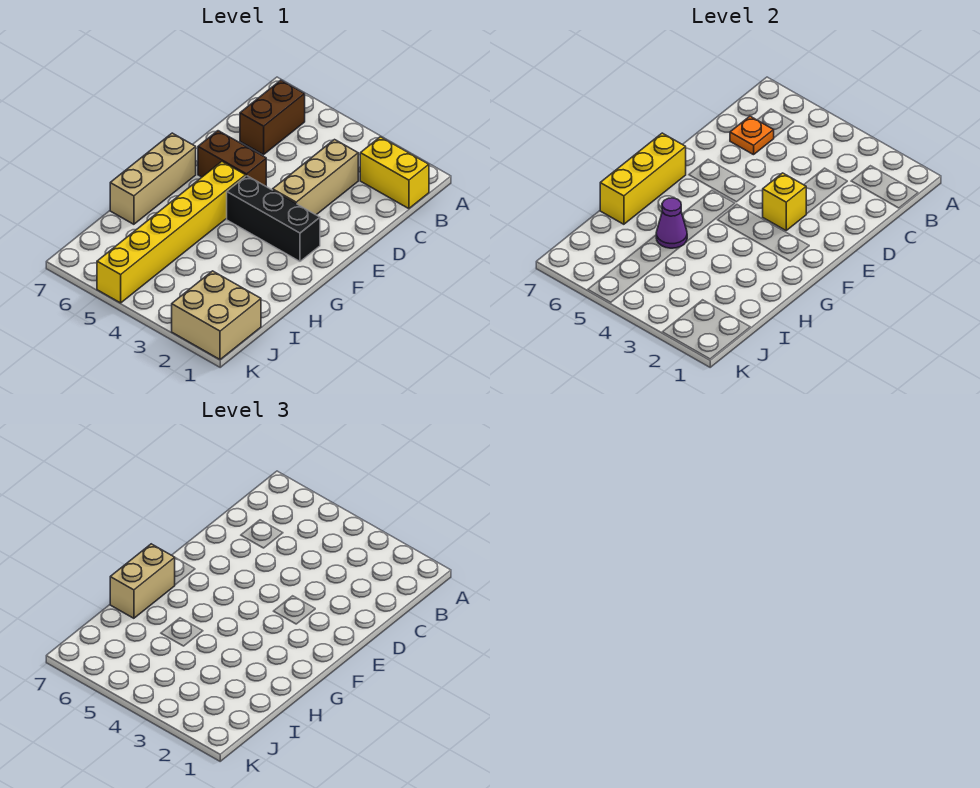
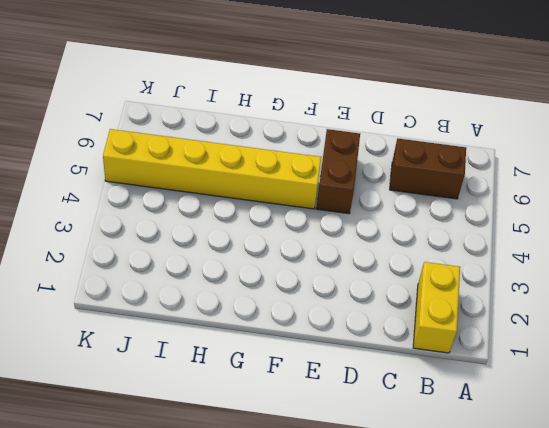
none -> tan 1x3 brick [273,140,358,215]
none -> black 1x3 brick [227,176,320,261]
none -> tan 1x3 brick [110,133,196,224]

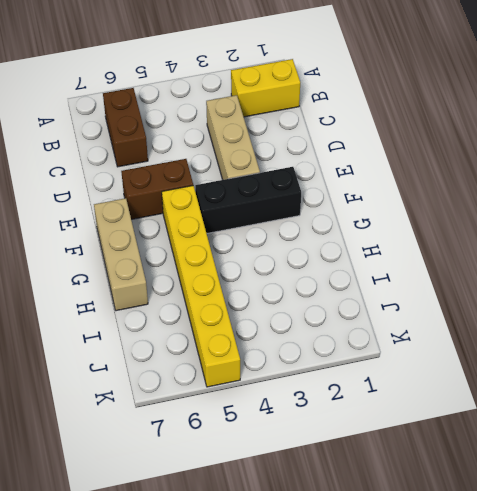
none -> tan 2x2 brick [172,271,261,360]
none -> orange 1x1 plate [730,116,774,155]
none -> yellow 1x1 brick [763,173,806,230]

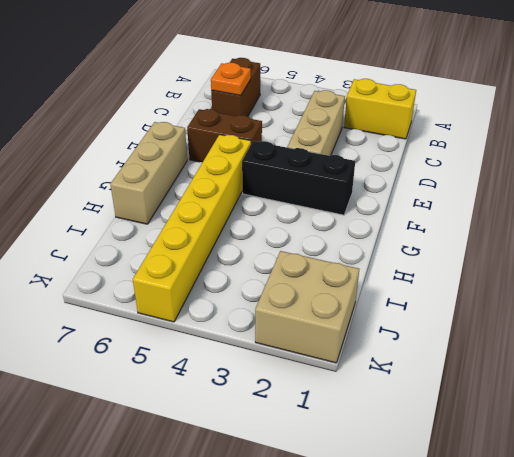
none -> yellow 1x1 brick [763,173,806,230]
none -> yellow 1x3 brick [600,133,686,224]
none -> purple 1x1 cone [656,198,687,248]

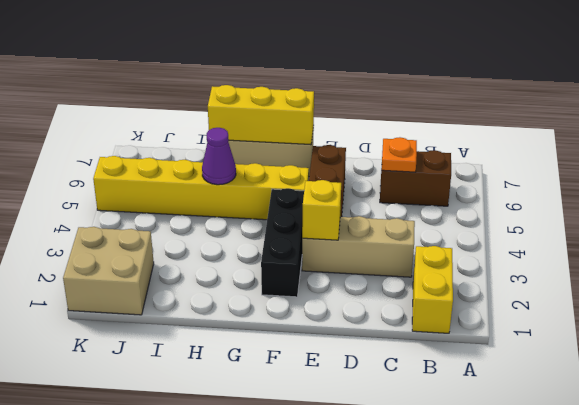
none -> tan 1x2 brick [110,544,175,618]

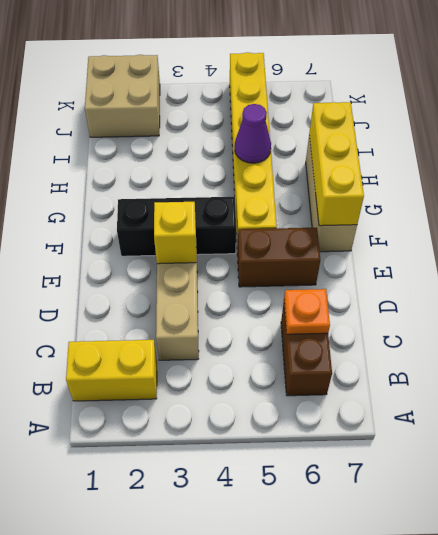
none -> tan 1x2 brick [110,544,175,618]

